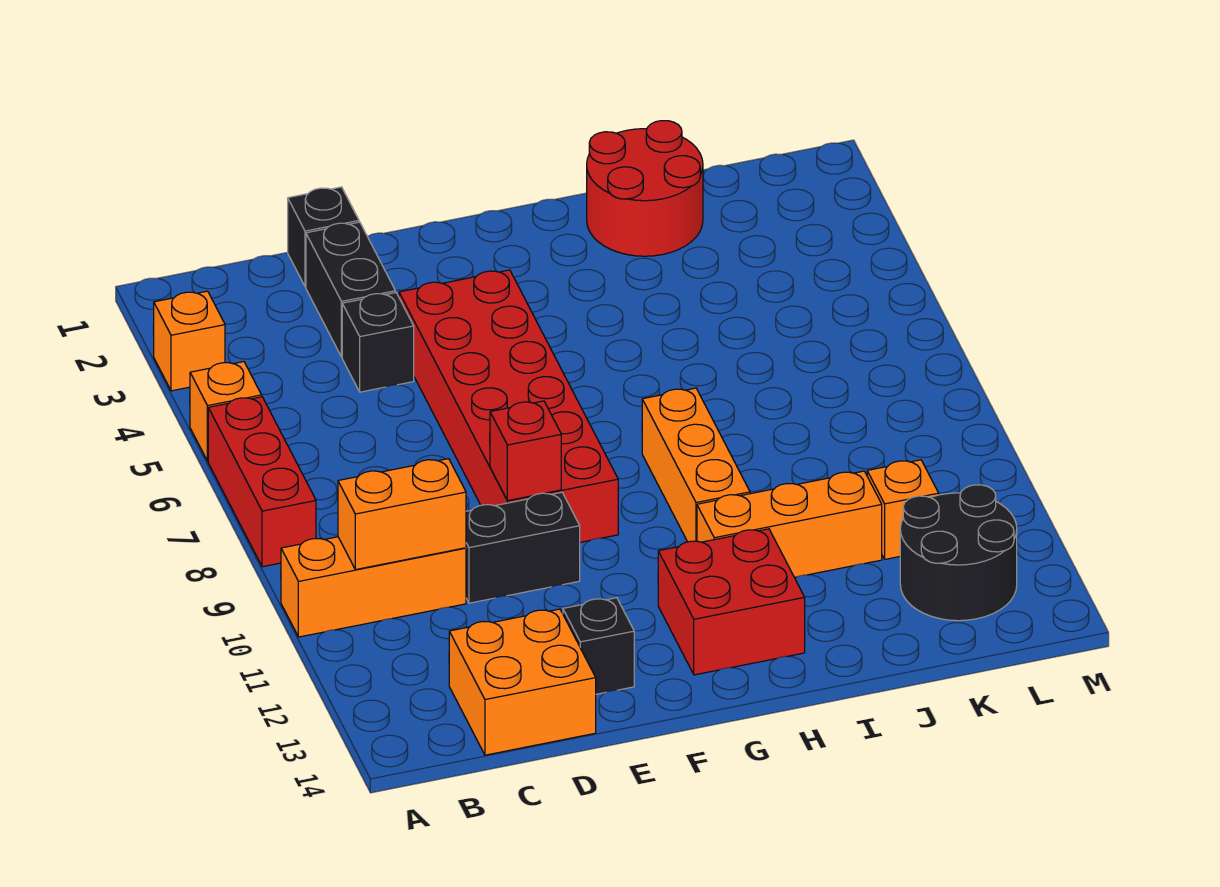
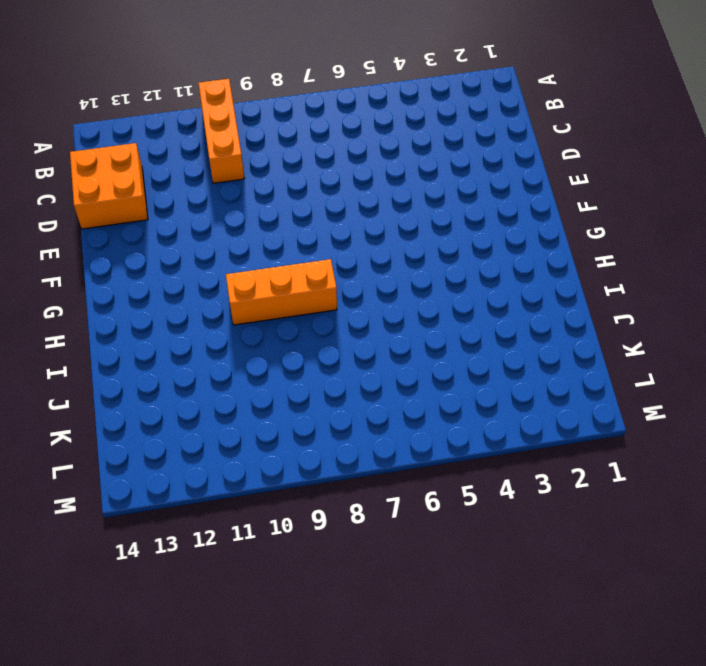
none -> orange 1x1 brick [153,291,225,391]
none -> orange 1x1 brick [190,362,262,461]
none -> red 1x3 brick [208,397,316,567]

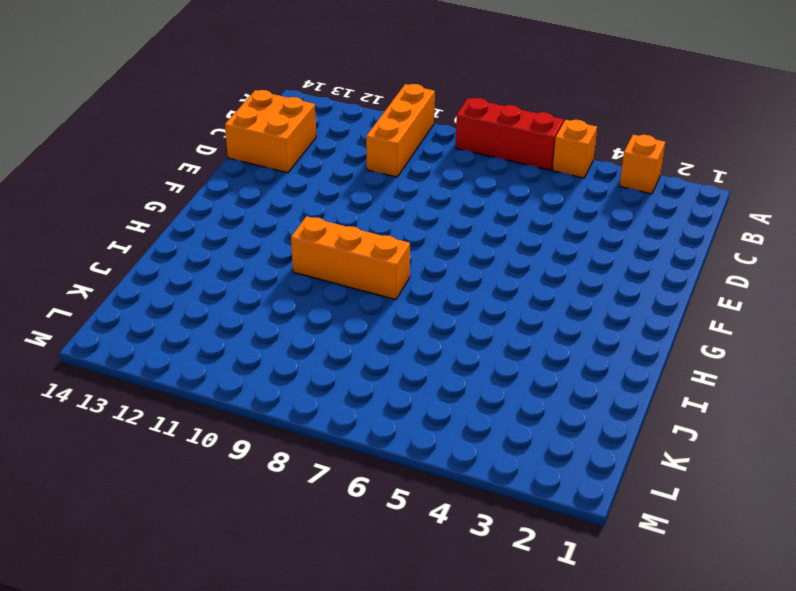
none -> black 1x1 brick [288,187,359,287]
none -> black 1x2 brick [306,222,395,357]
none -> black 1x1 brick [342,293,414,392]

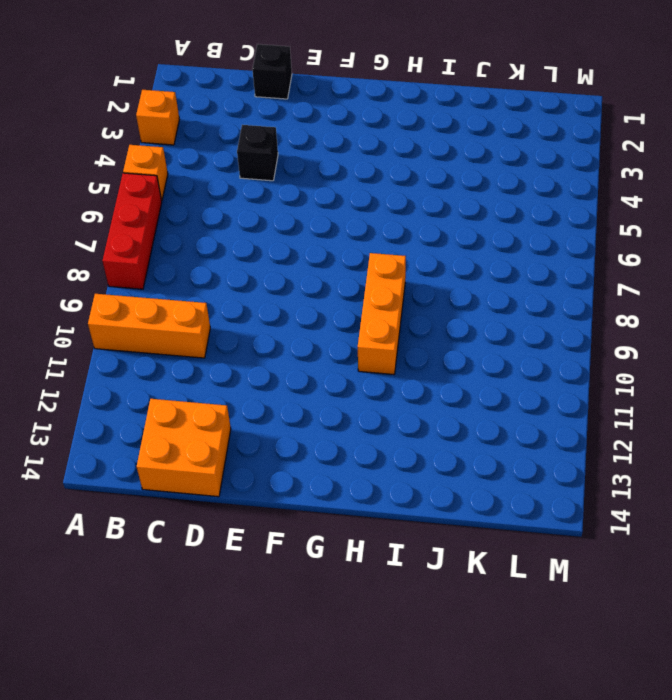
none -> black 1x2 brick [306,222,395,357]
none -> black 1x2 brick [466,492,580,603]
none -> red 2x6 brick [399,270,618,542]

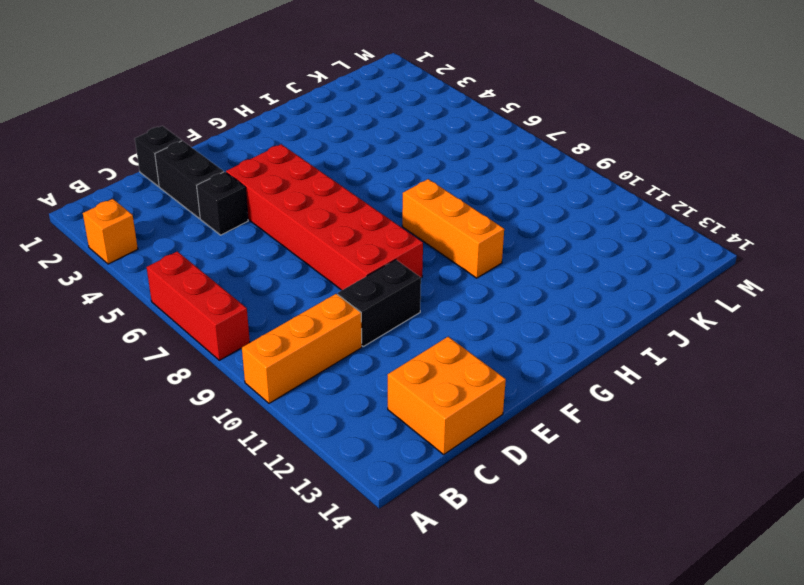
none -> orange 1x1 brick [190,362,262,461]
none -> black 1x1 brick [563,598,634,694]
none -> red 2x2 brick [658,529,805,675]

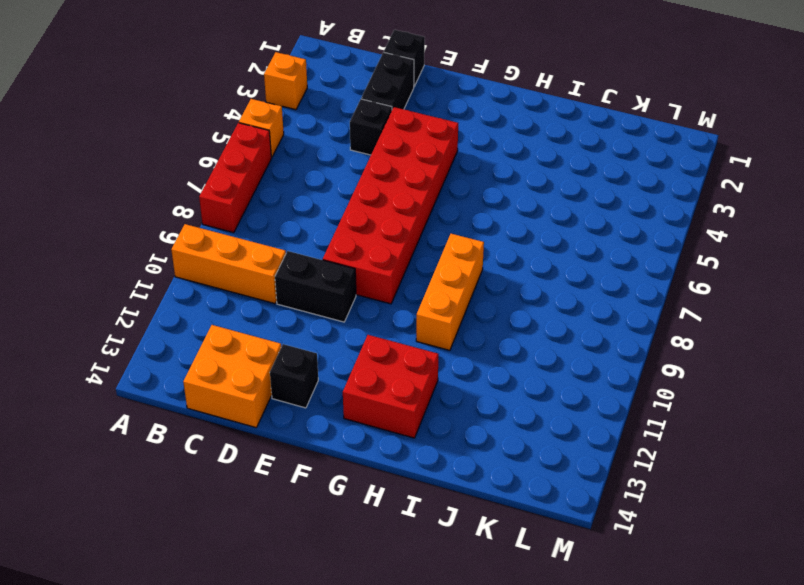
none -> orange 1x3 brick [697,471,882,577]
none -> red 2x2 round brick [587,121,703,256]
none -> orange 1x1 brick [867,460,939,559]

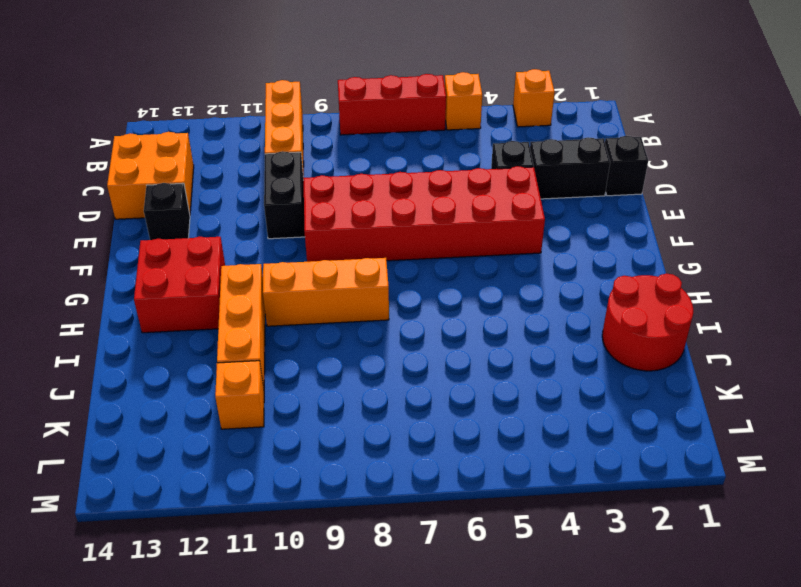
none -> black 2x2 round brick [900,485,1017,621]
none -> orange 1x2 brick [338,459,466,570]
none -> red 1x1 brick [490,401,561,501]

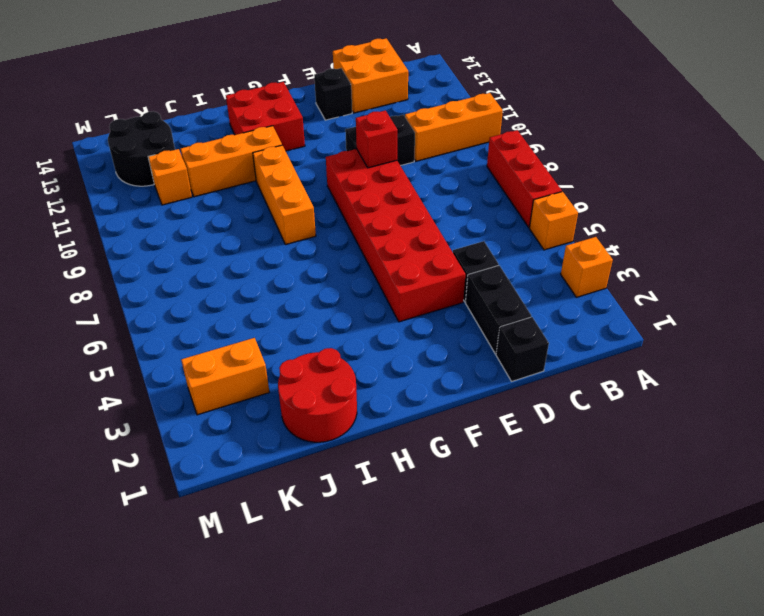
orange 1x2 brick [181,338,269,415] -> orange 1x2 brick moved to [338,459,466,570]

